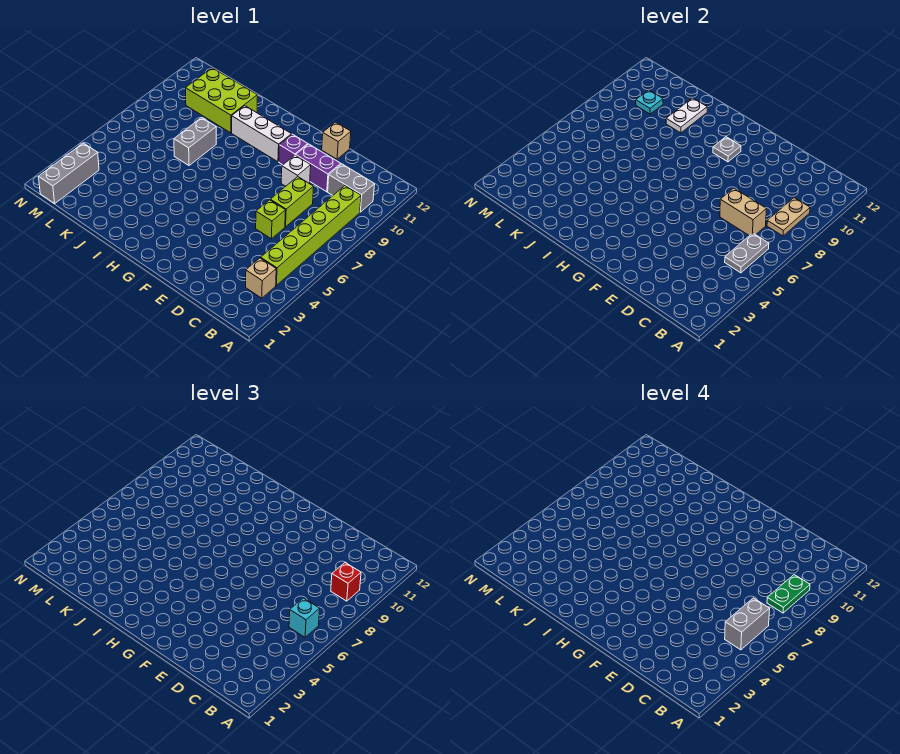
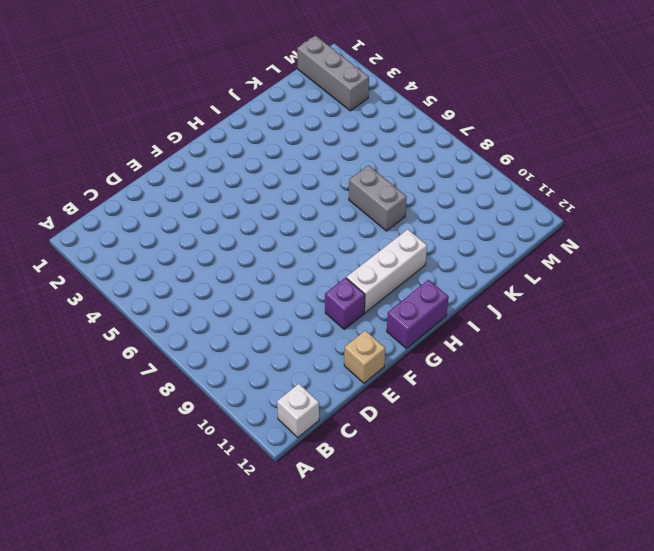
white 1x1 brick [277,384,319,438] -> white 1x1 brick moved to [281,155,311,186]
purple 1x2 brick [387,280,449,348] -> purple 1x2 brick moved to [296,144,341,192]
none -> tan 1x1 brick [246,258,276,298]
none -> lime 1x6 brick [261,186,361,285]
none -> grey 1x2 brick [328,164,375,212]

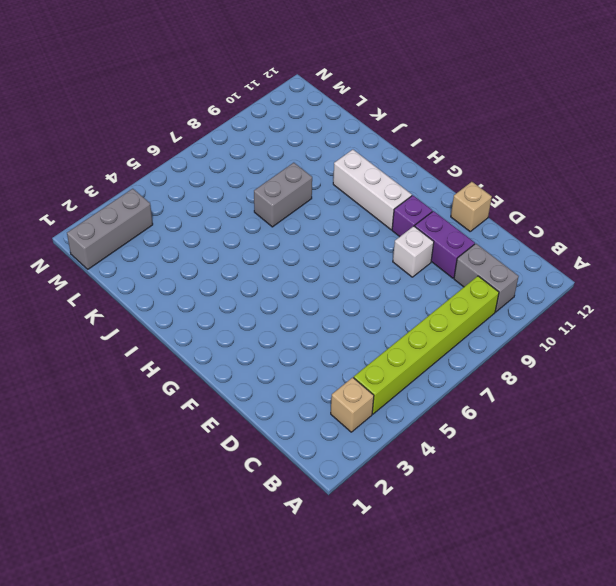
none -> lime 1x1 brick [256,200,286,239]
none -> lime 1x2 brick [270,177,314,227]
none -> lime 2x3 brick [185,68,257,133]

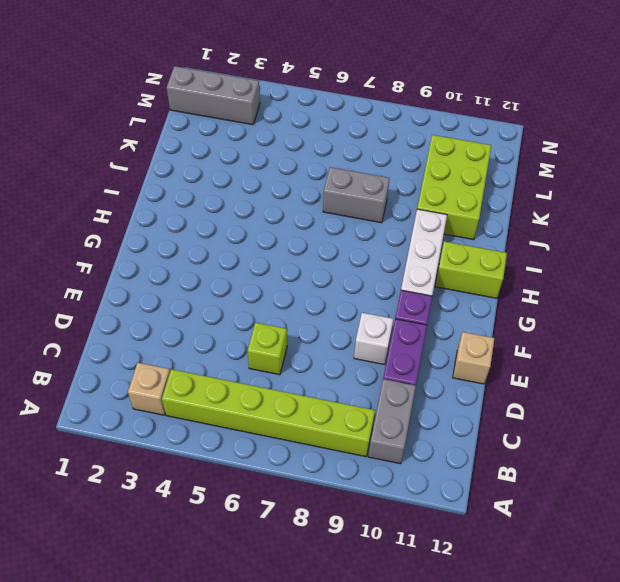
lime 1x2 brick [435,241,507,298] -> lime 1x2 brick moved to [270,177,314,227]
none -> grey 1x2 plate [725,233,769,273]
none -> tan 1x2 plate [767,198,810,236]
none -> tan 1x2 brick [720,188,766,236]

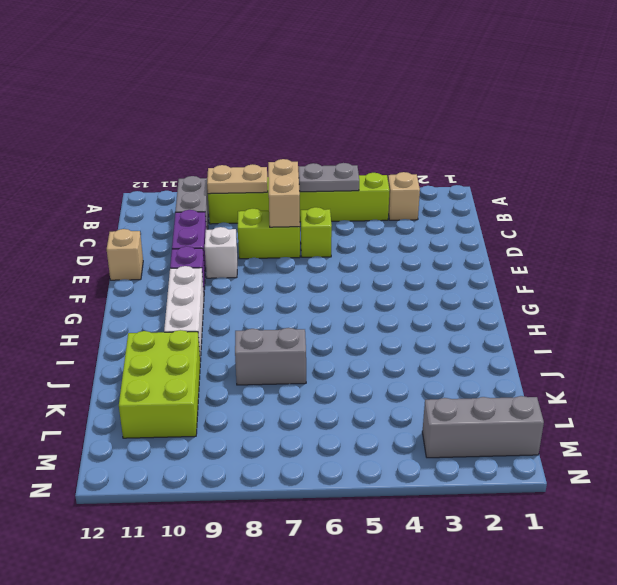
none -> grey 1x1 plate [713,137,741,162]
none -> white 1x2 plate [666,98,707,133]
none -> cyan 1x1 plate [636,90,663,114]

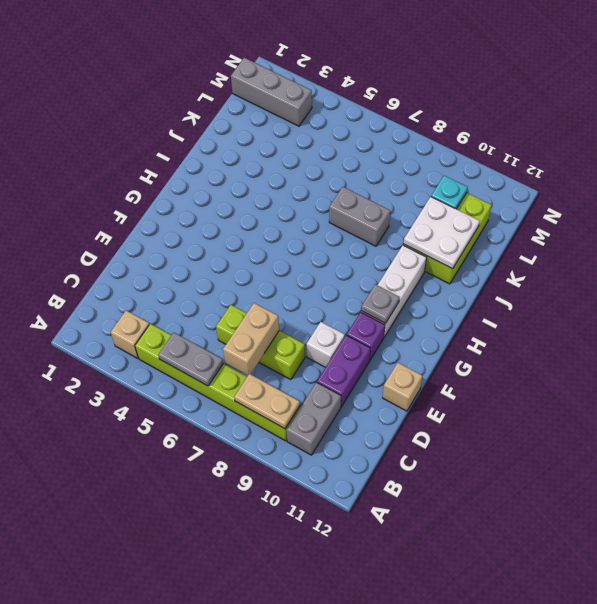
white 2x2 plate [403,197,480,269] -> white 1x2 plate [666,98,707,133]
none -> cyan 1x1 brick [289,598,320,637]
none -> red 1x1 brick [331,563,361,601]
none -> grey 1x2 brick [725,598,770,650]

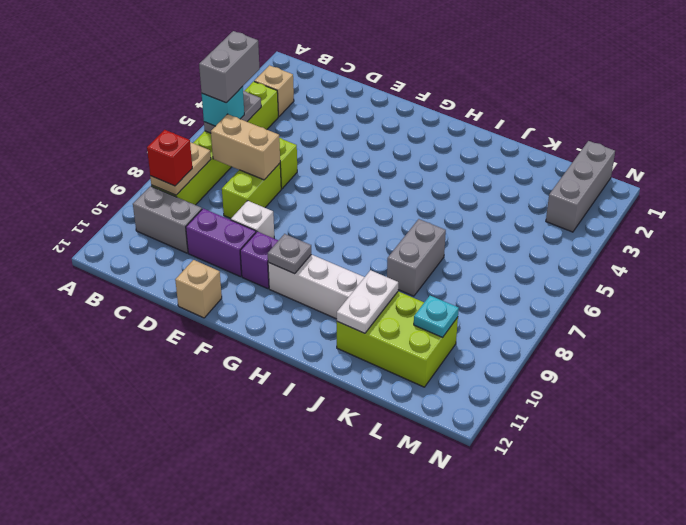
none -> green 1x2 plate [767,575,810,613]

